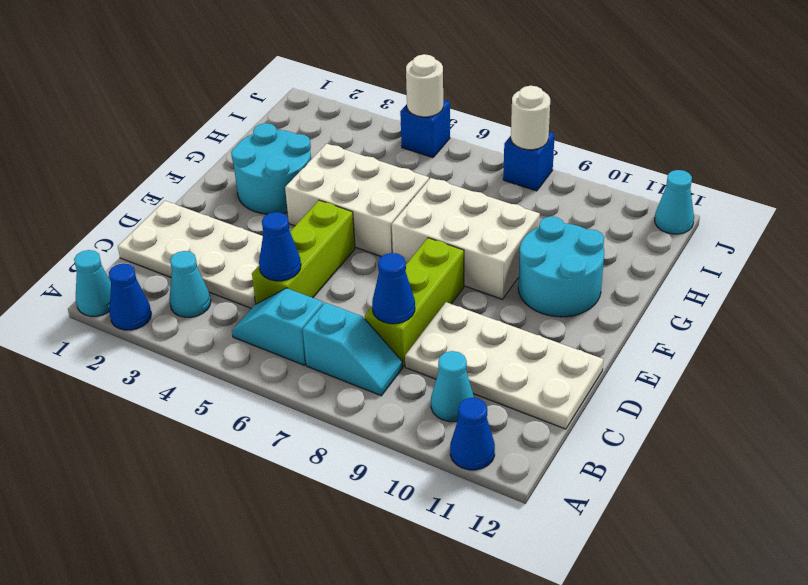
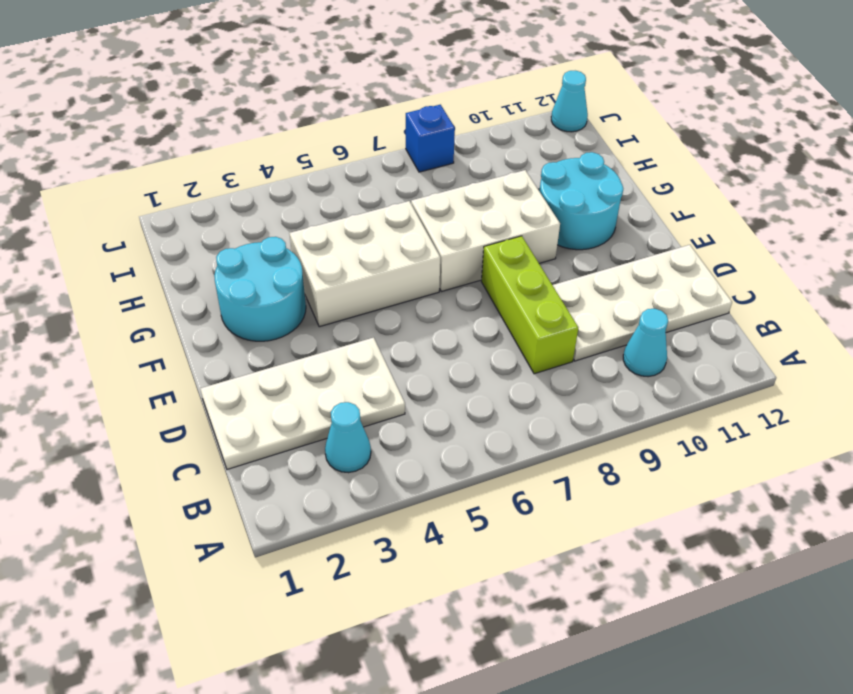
none -> cyan 1x1 cone [74,250,111,316]
none -> blue 1x1 cone [109,263,151,330]
none -> blue 1x1 cone [450,398,495,470]

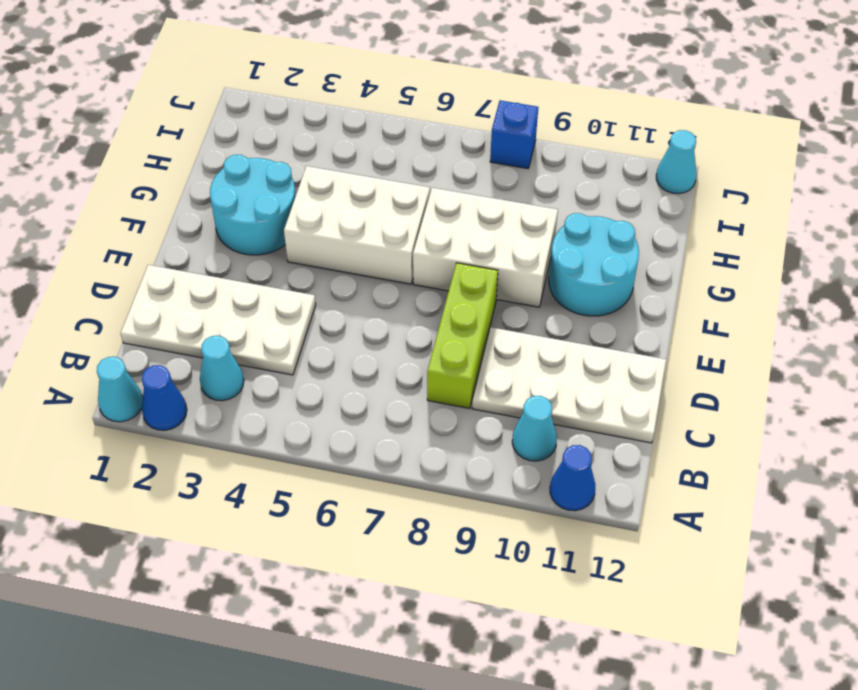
none -> cyan 1x2 slope [232,288,323,365]
none -> cyan 1x2 slope [303,303,402,396]
none -> lime 1x3 brick [252,200,355,304]

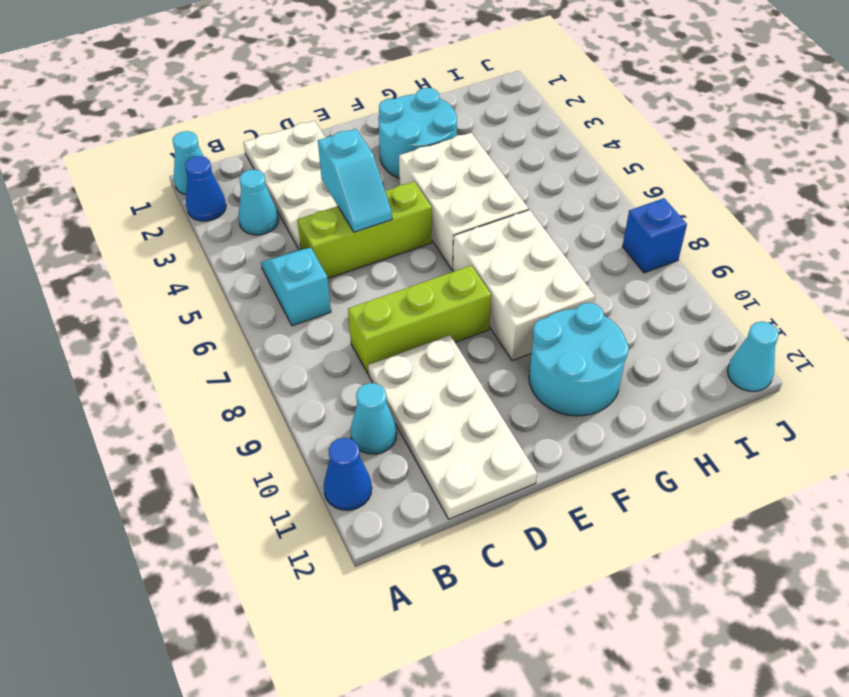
cyan 1x2 slope [318,129,392,232] -> cyan 1x2 slope moved to [303,303,402,396]
none -> blue 1x1 brick [400,100,450,158]
none -> blue 1x1 cone [259,212,301,281]
none -> blue 1x1 cone [372,253,415,324]

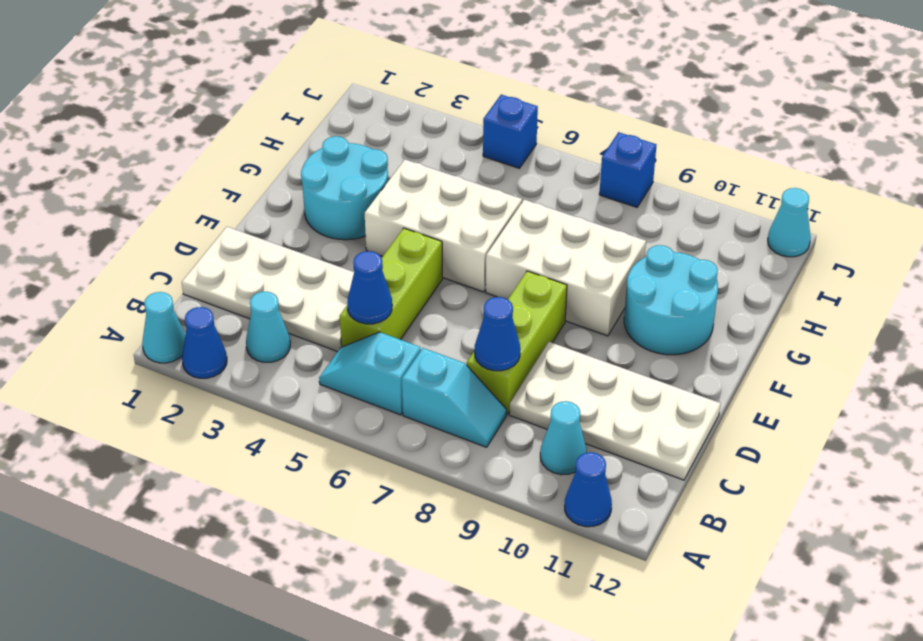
none -> white 1x1 round brick [406,54,443,117]
none -> white 1x1 round brick [511,86,550,150]

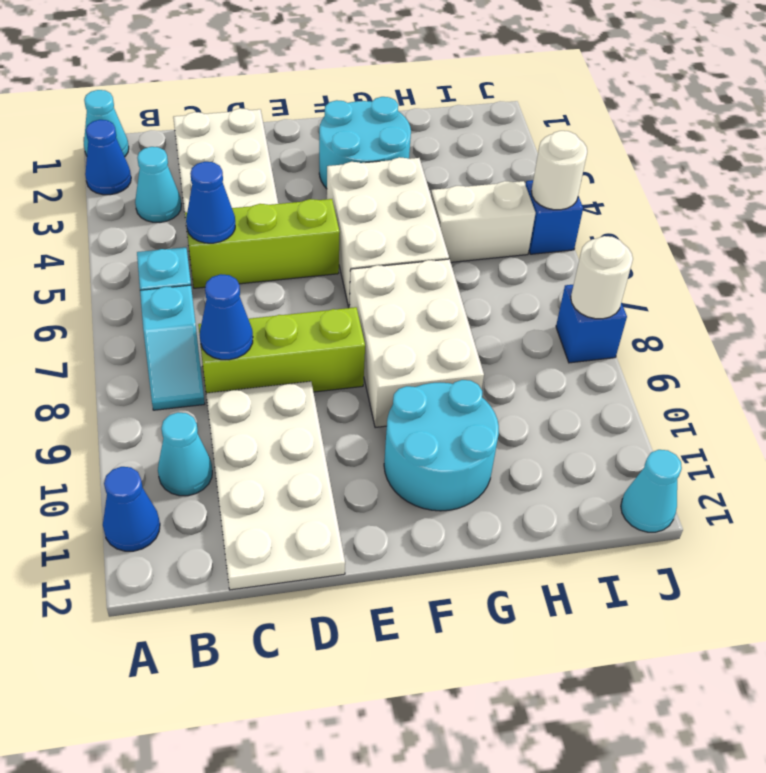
white 1x2 brick [431,181,535,262] -> none

